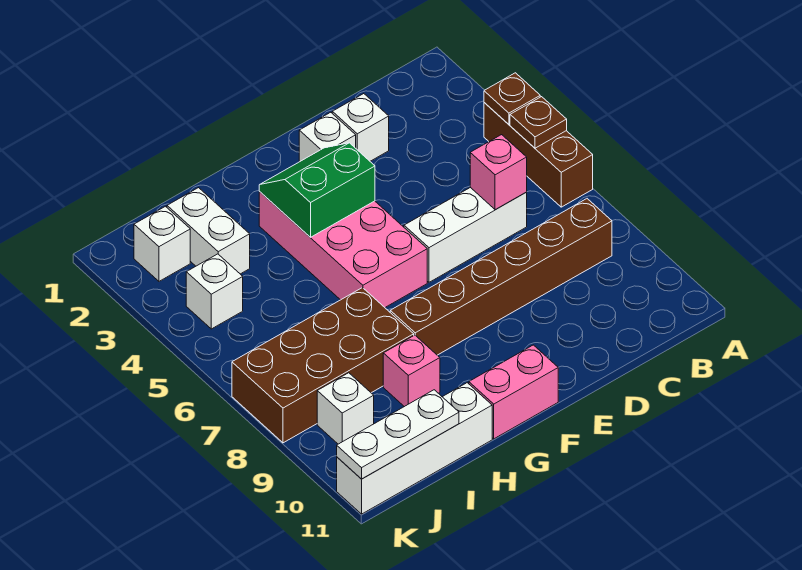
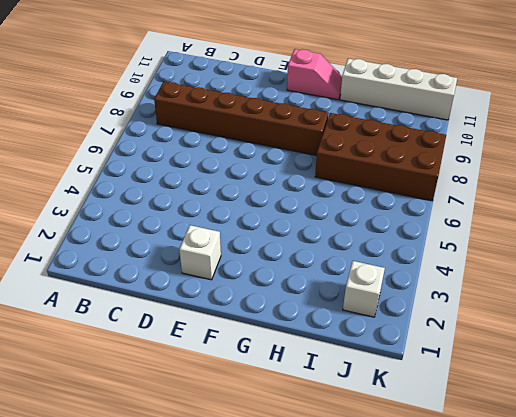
pink 1x2 slope [287,49,342,100] -> pink 1x2 brick [469,345,558,439]
none -> brown 1x3 brick [484,103,593,207]
none -> white 1x3 brick [404,187,527,282]
none -> white 1x1 brick [332,94,389,161]

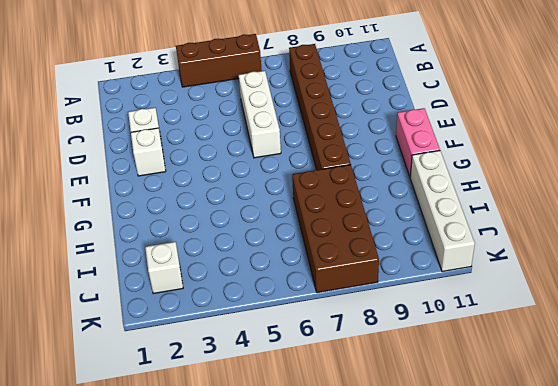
none -> pink 2x4 brick [259,192,427,307]
none -> pink 1x1 brick [383,335,440,407]
none -> white 1x2 brick [167,188,250,274]

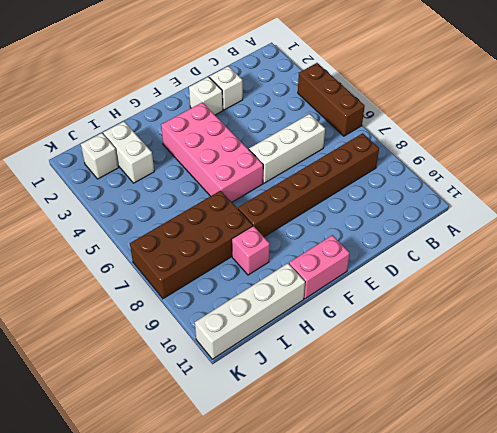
none -> white 1x1 brick [186,254,243,329]
none -> white 1x1 brick [317,373,374,444]
none -> brown 1x1 plate [484,73,540,124]

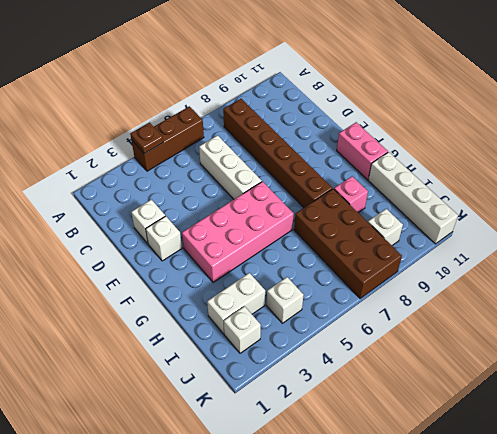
none -> brown 1x1 plate [510,97,567,148]
none -> pink 1x1 brick [470,135,527,210]
none -> green 2x2 slope [259,143,375,237]

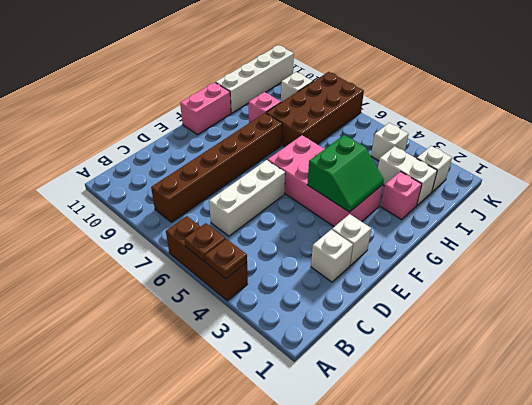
pink 1x1 brick [381,172,422,220] -> pink 1x1 brick moved to [470,135,527,210]
none -> white 1x3 plate [337,390,459,479]

